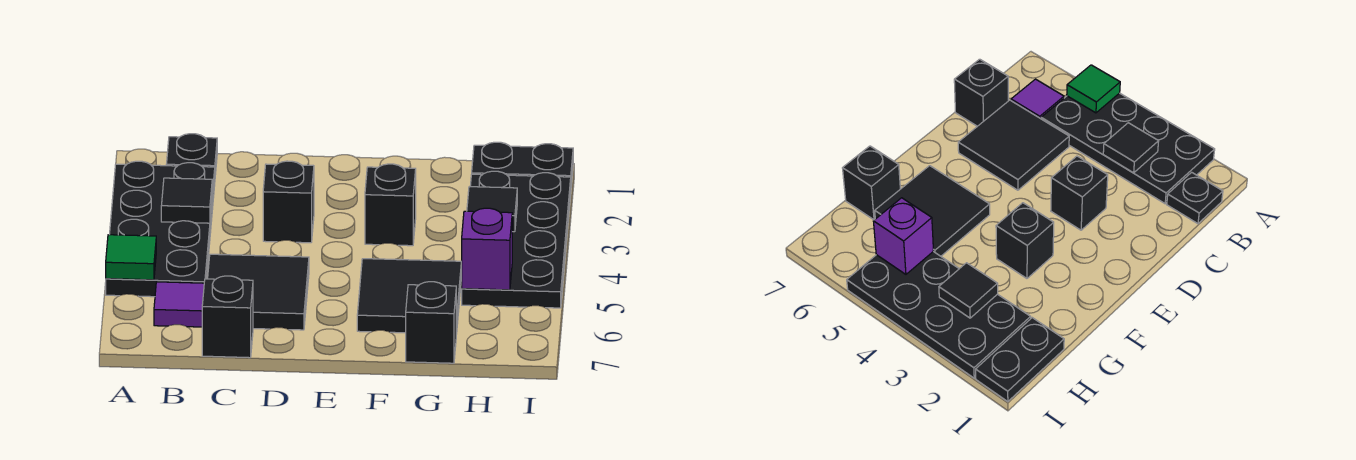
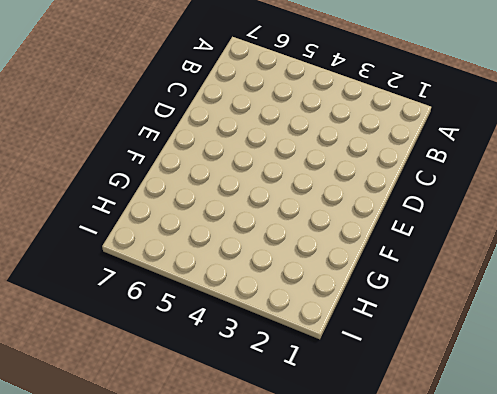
none -> black 2x4 plate [106,161,215,297]
none -> black 1x1 plate [166,134,217,175]
none -> purple 1x1 tile [154,282,204,327]

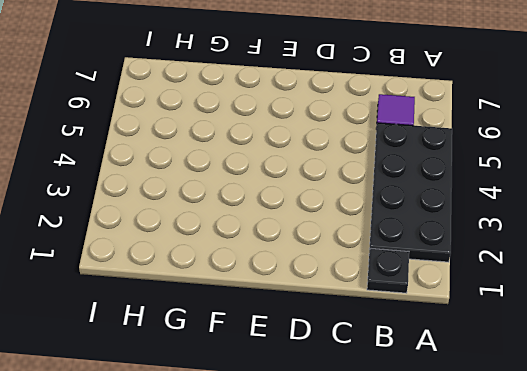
none -> black 2x2 tile [208,254,309,330]
none -> black 1x1 brick [202,276,253,358]
none -> black 1x1 brick [263,161,314,243]

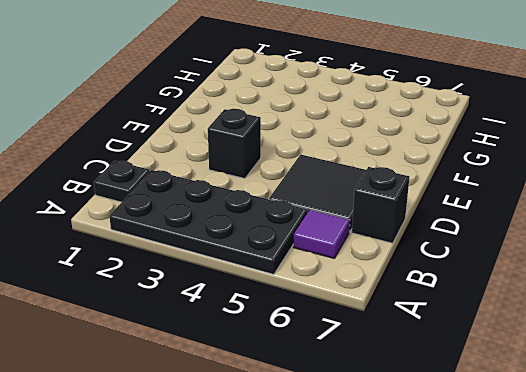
none -> black 1x1 brick [365,164,416,246]
none -> black 2x2 tile [357,259,461,334]
none -> black 1x1 brick [406,282,456,363]

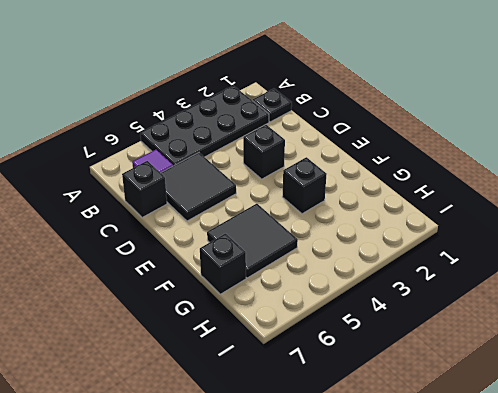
none -> black 1x2 plate [472,142,573,184]
none -> black 2x4 plate [462,171,571,308]
none -> green 1x1 tile [106,235,156,280]

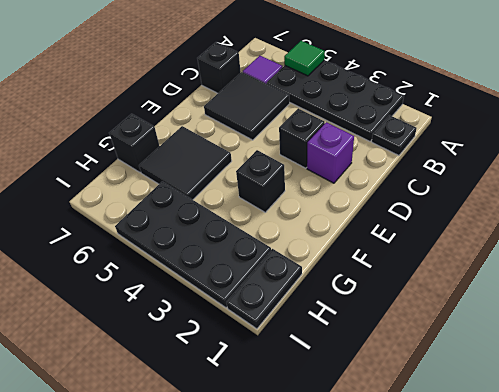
purple 1x1 brick [307,122,354,183] -> purple 1x1 brick moved to [462,208,512,290]
none -> black 1x1 tile [161,178,212,223]
none -> black 1x1 tile [467,187,517,232]

